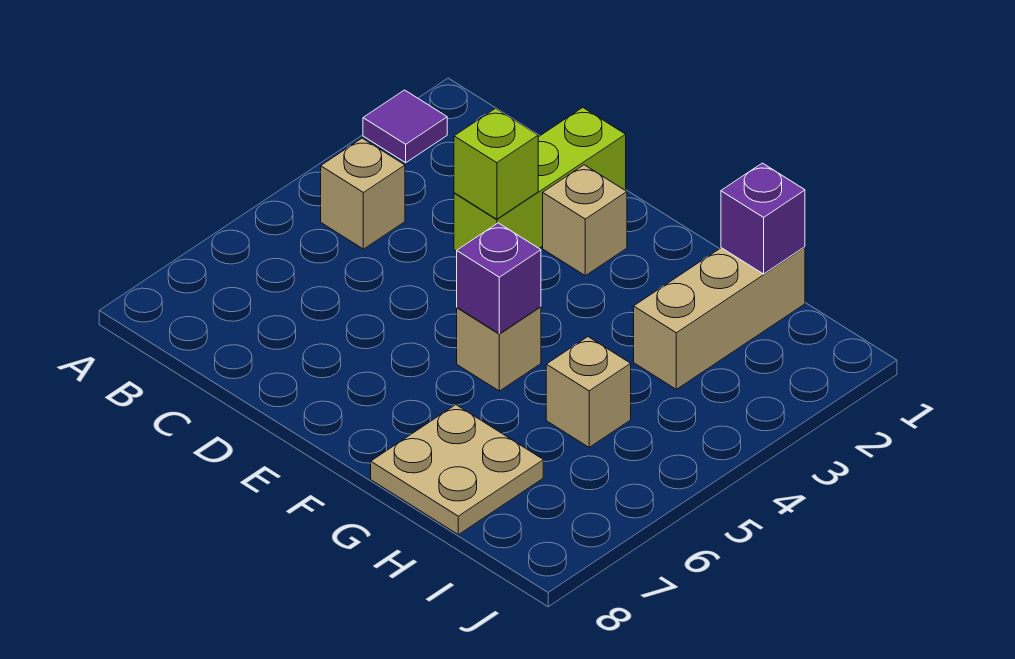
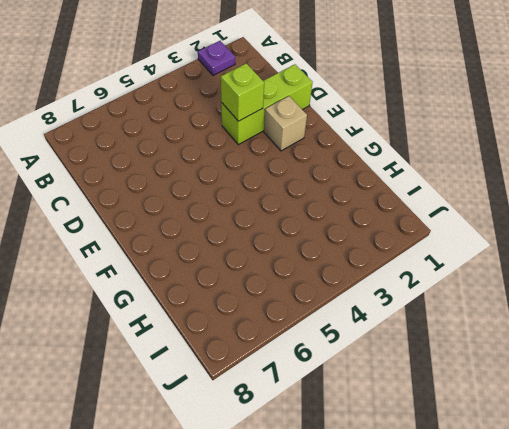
purple 1x1 plate [198,41,235,75] -> purple 1x1 tile [363,90,447,163]
none -> tan 1x1 brick [321,138,405,249]
none -> tan 1x1 brick [457,307,541,391]

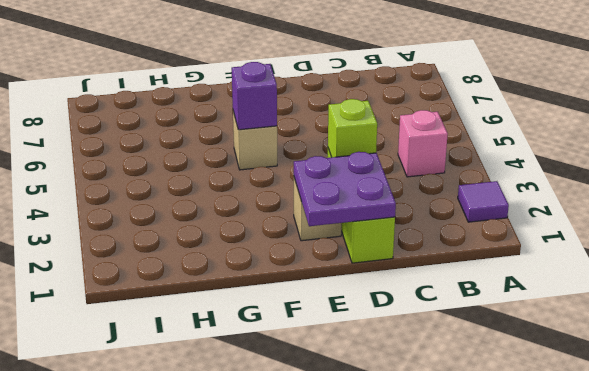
pink 1x1 brick [398,110,448,177] -> tan 1x1 brick [321,138,405,249]
purple 2x2 plate [294,152,396,226] -> none
none -> tan 2x2 plate [371,405,543,535]
none -> tan 1x3 brick [634,247,805,389]

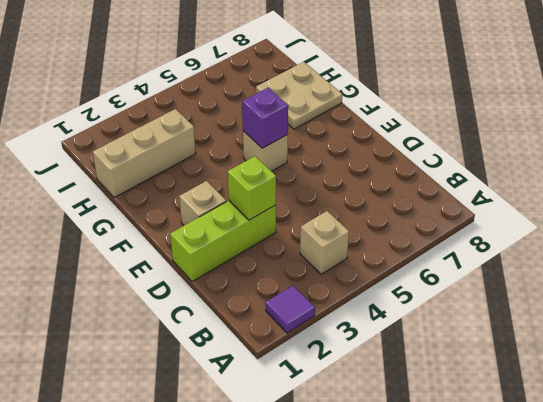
none -> tan 1x1 brick [546,337,631,447]
none -> purple 1x1 brick [721,163,805,274]

